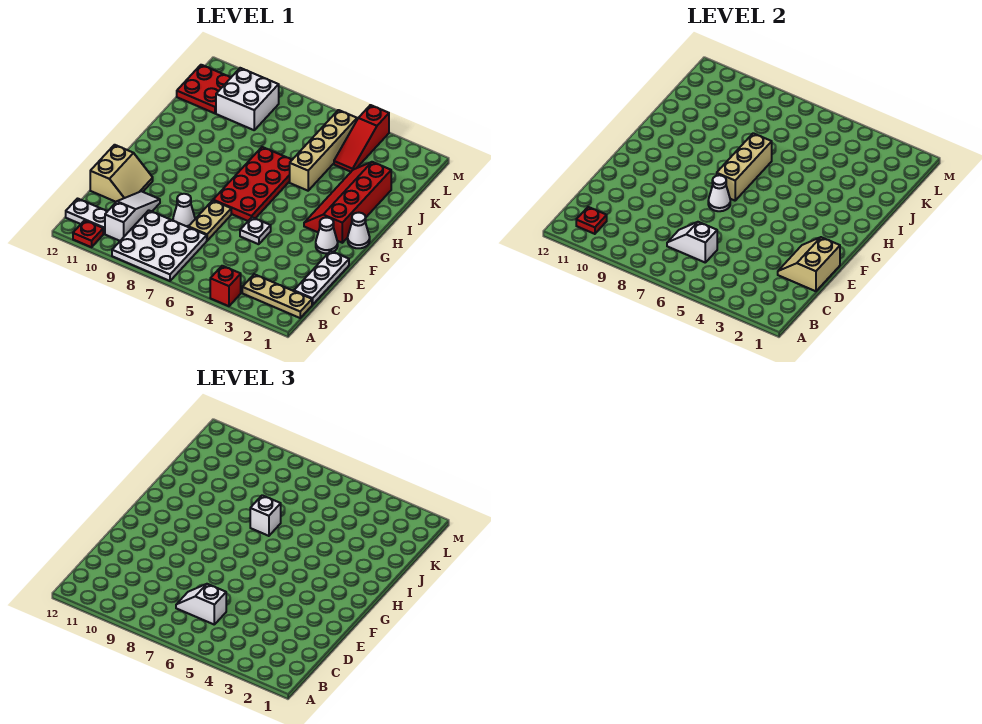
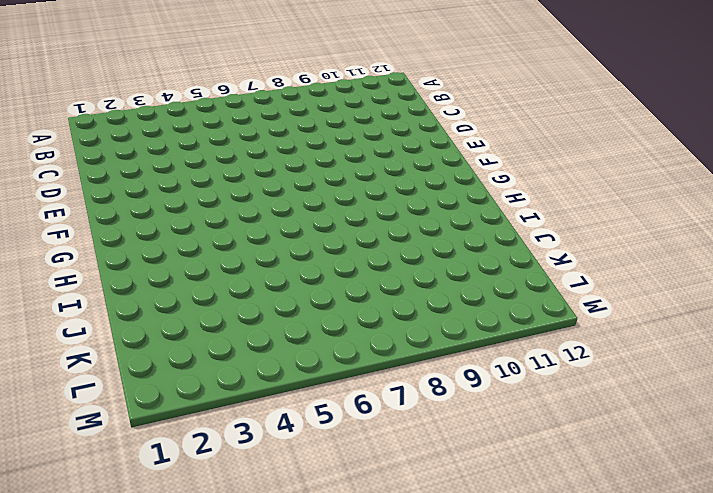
none -> red 1x1 brick [210,266,241,306]
none -> white 3x3 plate [112,210,207,281]
none -> red 1x1 plate [73,220,103,247]

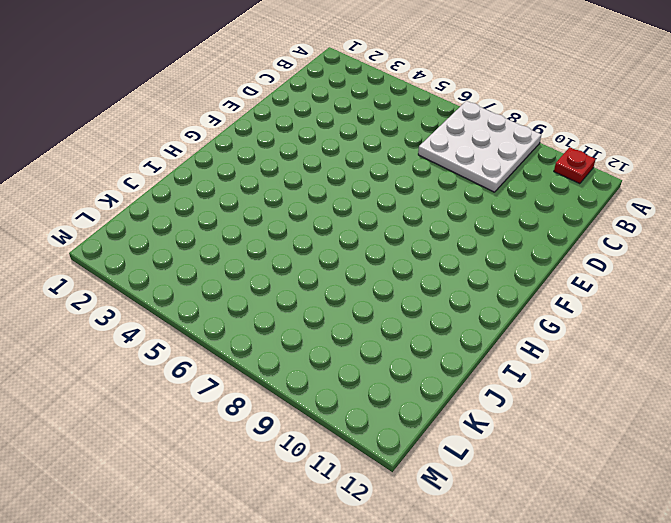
none -> red 1x1 brick [210,266,241,306]
none -> tan 1x3 plate [242,274,312,318]
none -> white 1x3 slope [105,191,160,241]

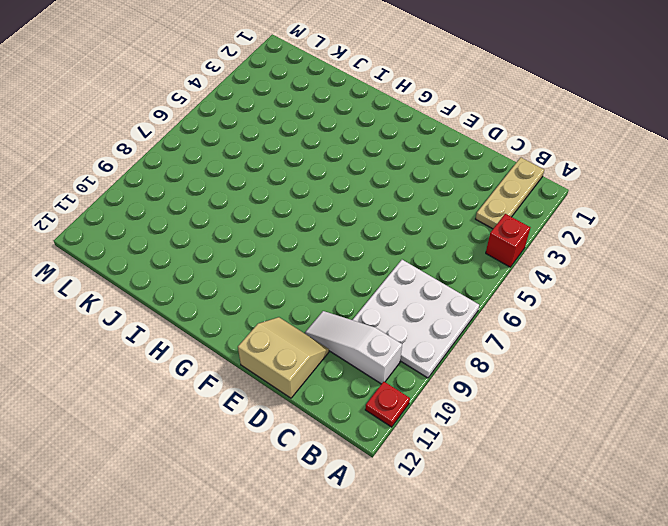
none -> white 1x2 plate [66,199,107,234]
none -> white 1x3 plate [294,251,349,305]
none -> tan 1x2 plate [189,200,231,241]

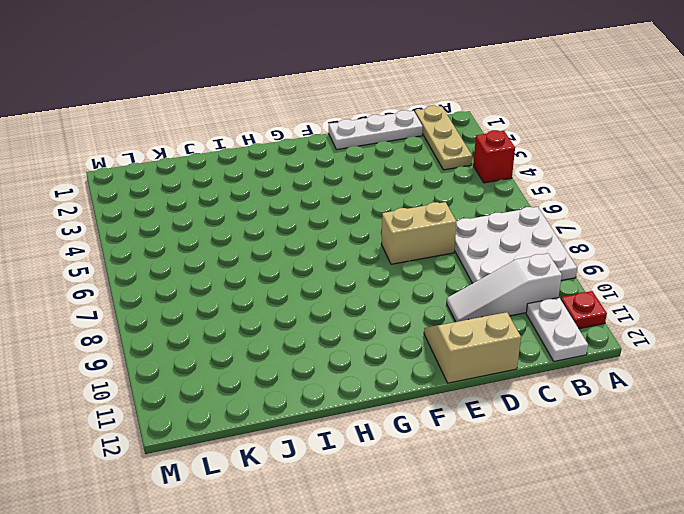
tan 1x2 brick [381,202,456,264] -> tan 1x2 plate [189,200,231,241]
none -> white 1x1 cone [173,194,195,227]
none -> white 1x1 plate [240,217,271,244]
none -> white 1x1 cone [316,218,338,253]

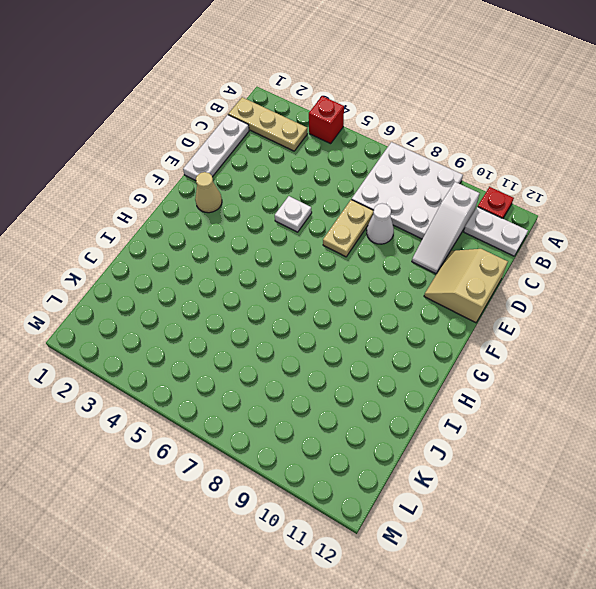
tan 1x1 cone [195,172,222,213] -> white 1x1 cone [316,218,338,253]
none -> red 2x4 plate [213,147,292,221]
none -> white 1x1 cone [348,213,370,248]
none -> red 2x4 slope [304,162,391,243]

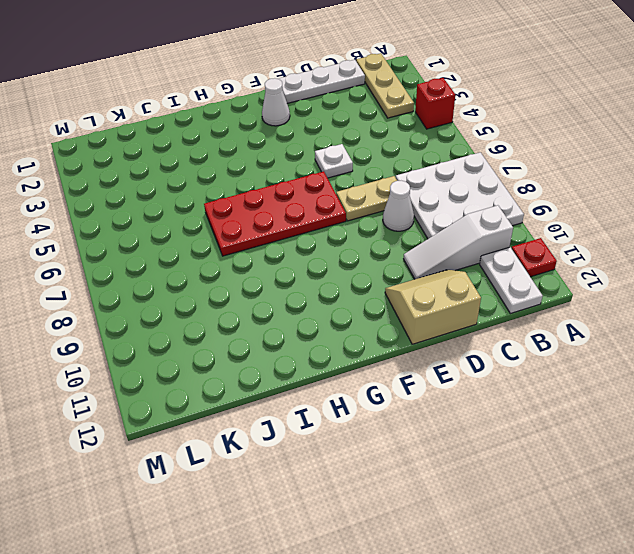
none -> white 1x1 cone [348,213,370,248]
none -> red 2x4 slope [304,162,391,243]
none -> tan 1x4 brick [290,110,357,191]

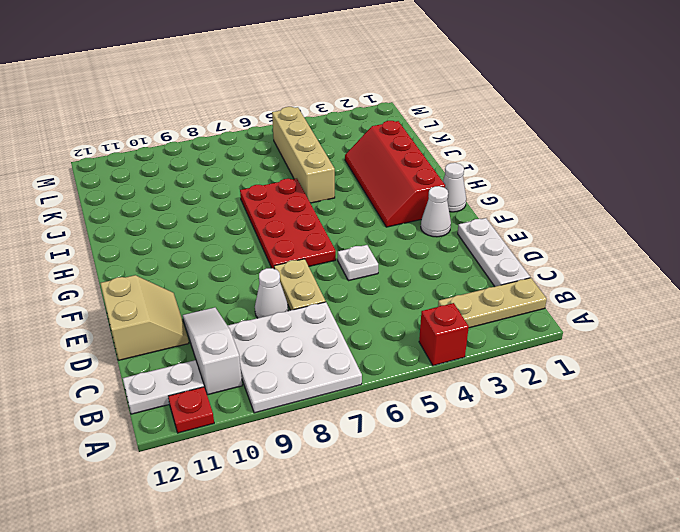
none -> red 1x3 slope [334,105,389,172]
none -> white 2x2 brick [216,68,279,130]
none -> red 2x2 plate [177,65,231,113]

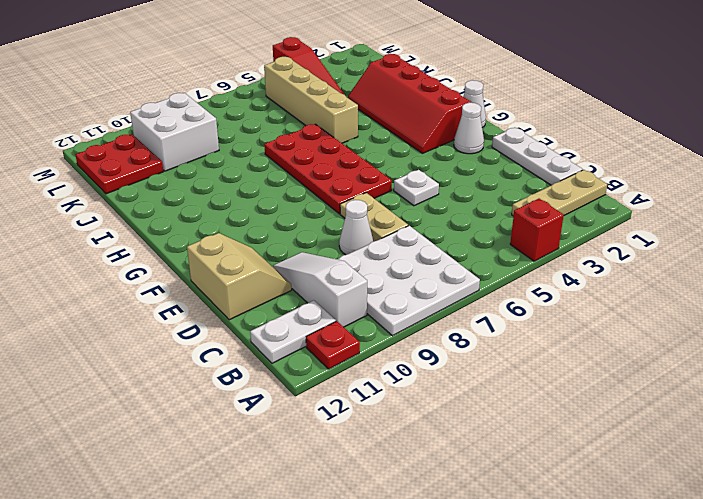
none -> red 1x1 plate [576,207,607,234]
none -> white 1x2 slope [667,222,717,262]
none -> tan 2x2 slope [778,237,840,291]

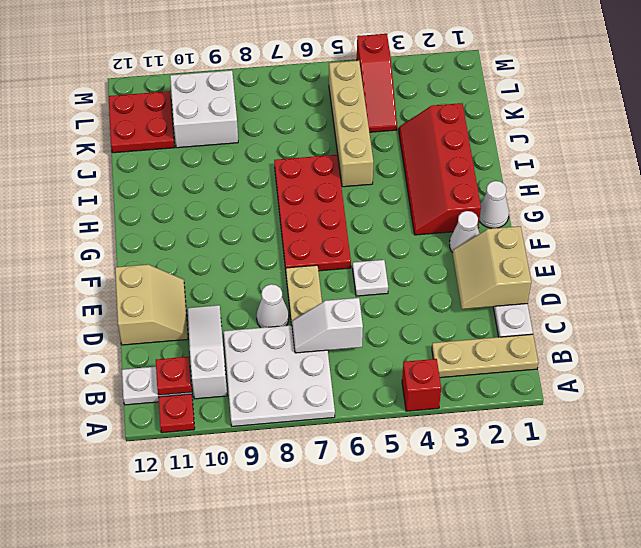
none -> white 1x1 cone [708,175,730,211]
none -> tan 1x3 brick [717,133,772,201]
none -> white 1x2 slope [176,584,226,624]

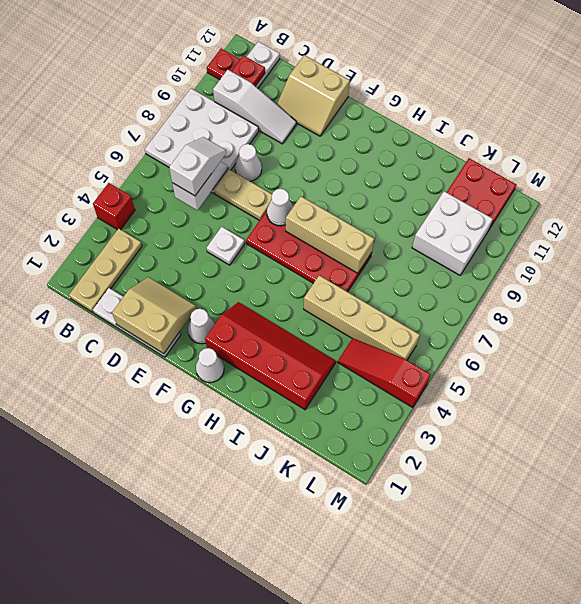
none -> white 1x1 brick [250,495,281,536]

